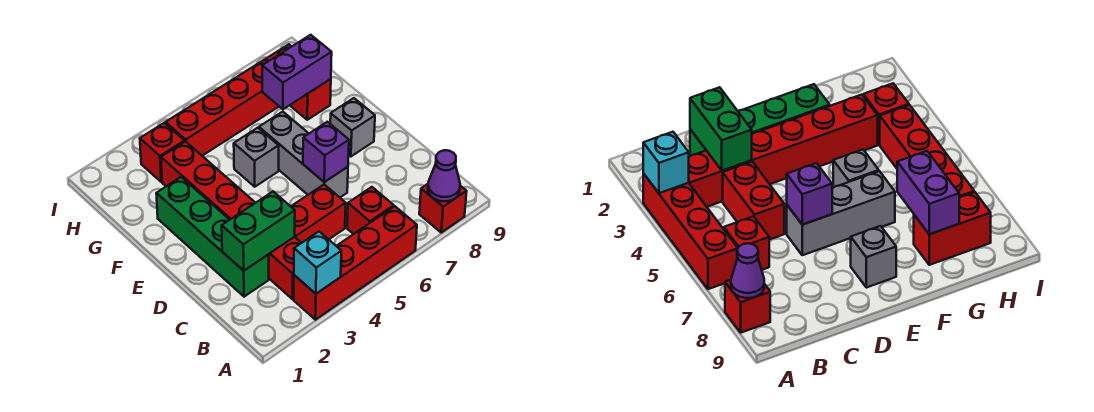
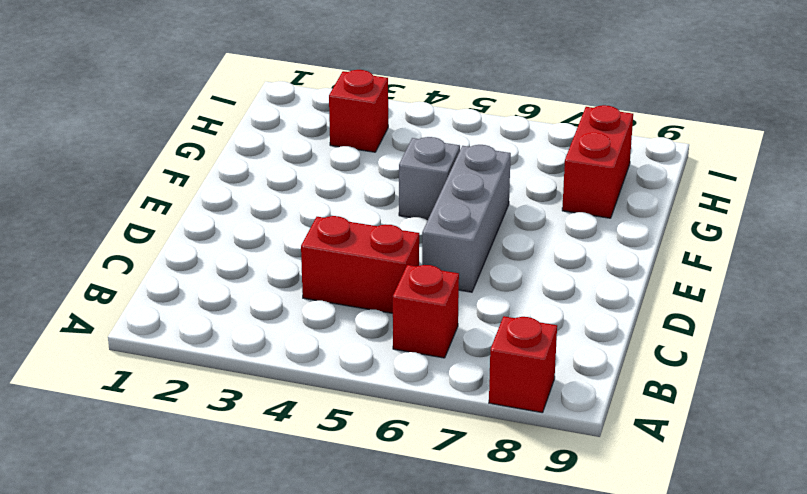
none -> red 1x4 brick [294,206,417,320]
none -> red 1x6 brick [161,141,301,299]
none -> green 1x4 brick [156,177,269,297]

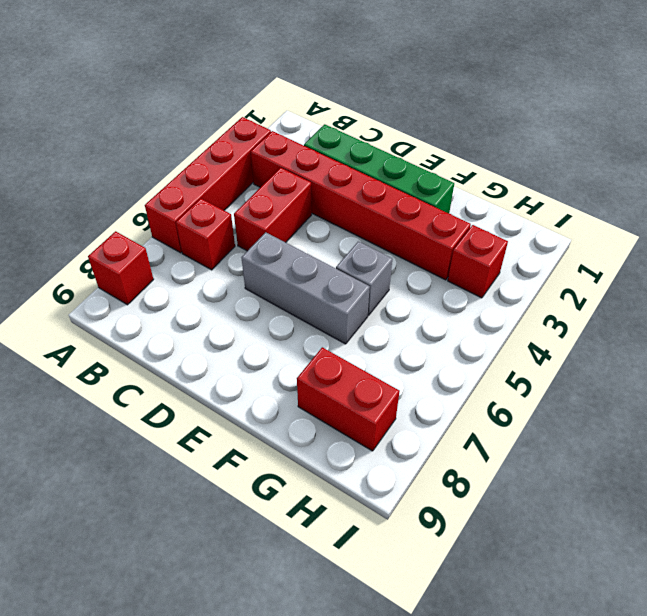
none -> grey 1x1 brick [330,98,375,157]
none -> red 1x4 brick [166,60,279,156]
none -> cyan 1x1 brick [294,232,341,294]

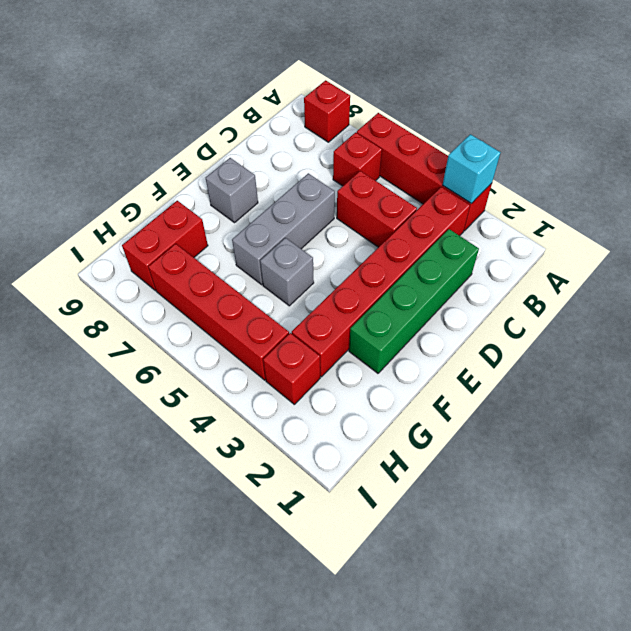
none -> purple 1x1 cone [428,150,460,201]
none -> green 1x2 brick [222,192,295,271]
none -> purple 1x1 brick [303,122,349,182]

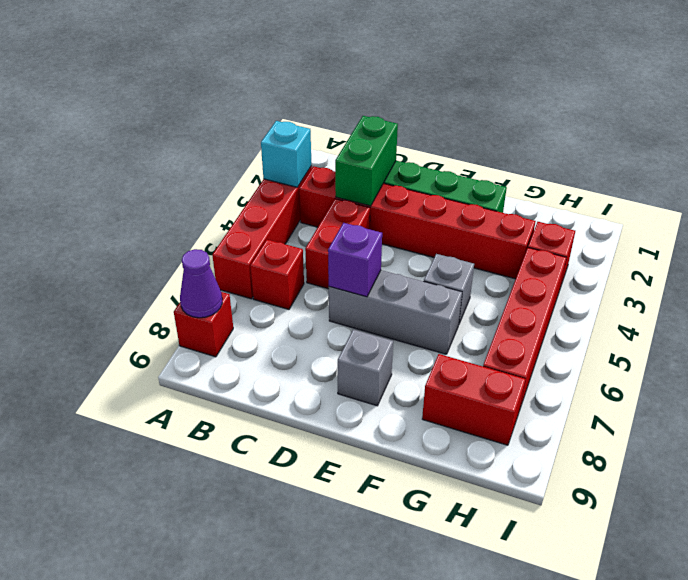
none -> purple 1x2 brick [262,35,332,109]

